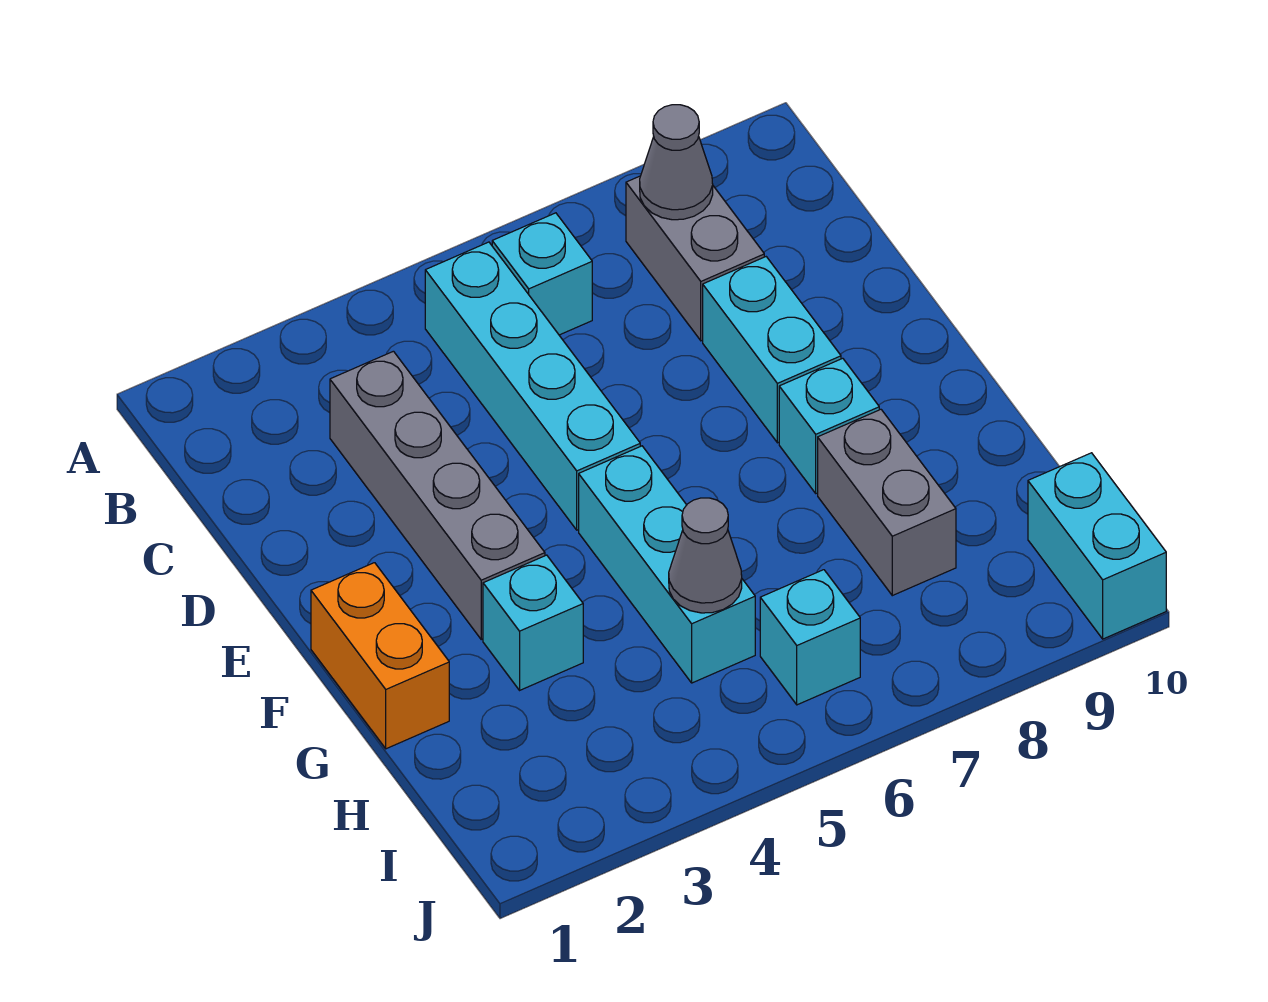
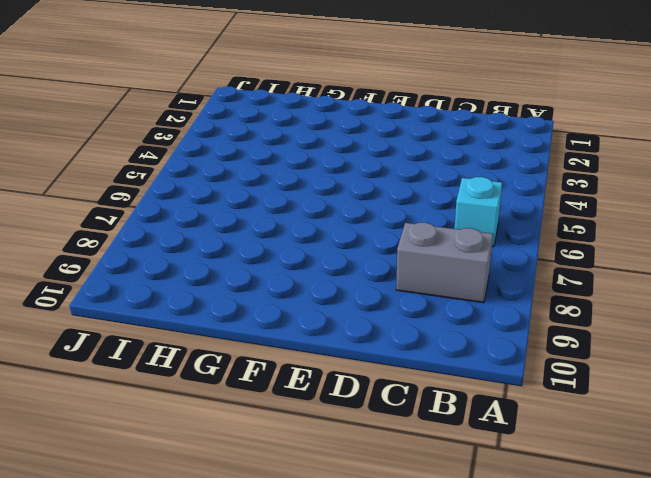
none -> cyan 1x4 brick [425,242,640,530]
none -> grey 1x4 brick [330,351,545,639]
none -> cyan 1x2 brick [703,257,841,443]

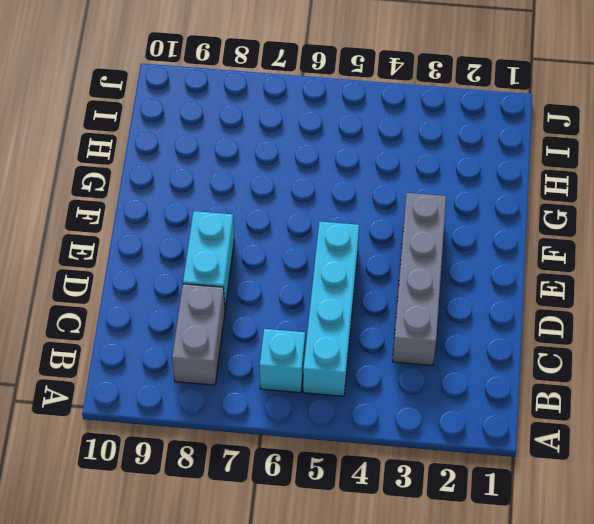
none -> orange 1x2 brick [311,563,449,749]
none -> cyan 1x3 brick [579,446,755,683]
none -> cyan 1x1 brick [779,358,879,493]

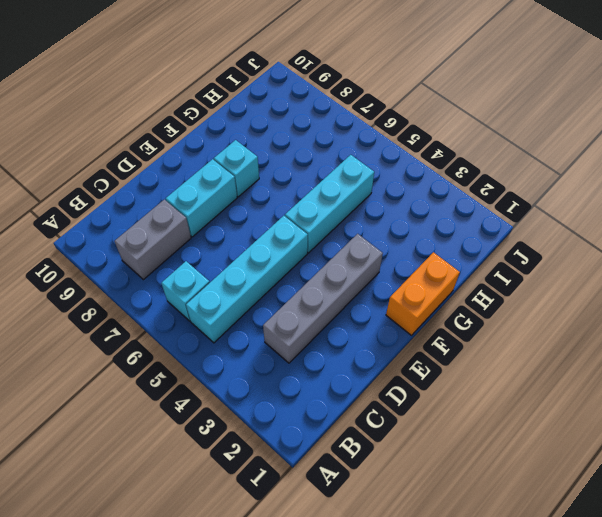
none -> cyan 1x1 brick [483,555,583,690]
none -> grey 1x2 brick [818,409,956,596]
none -> cyan 1x1 brick [760,570,860,705]

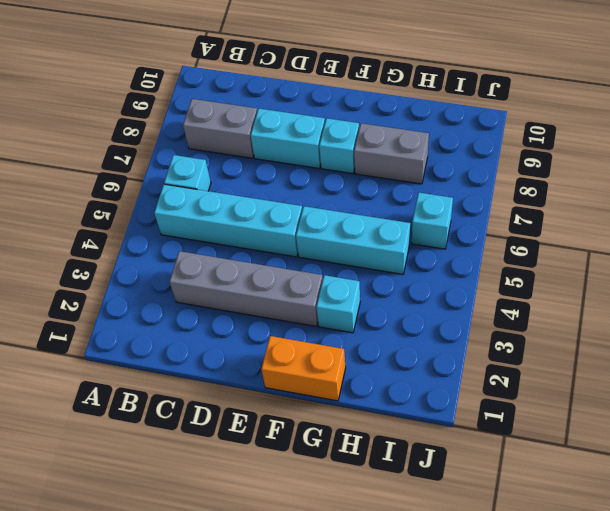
none -> cyan 1x2 brick [1028,453,1166,639]
none -> grey 1x1 cone [640,105,713,220]
none -> grey 1x1 cone [669,498,742,613]

